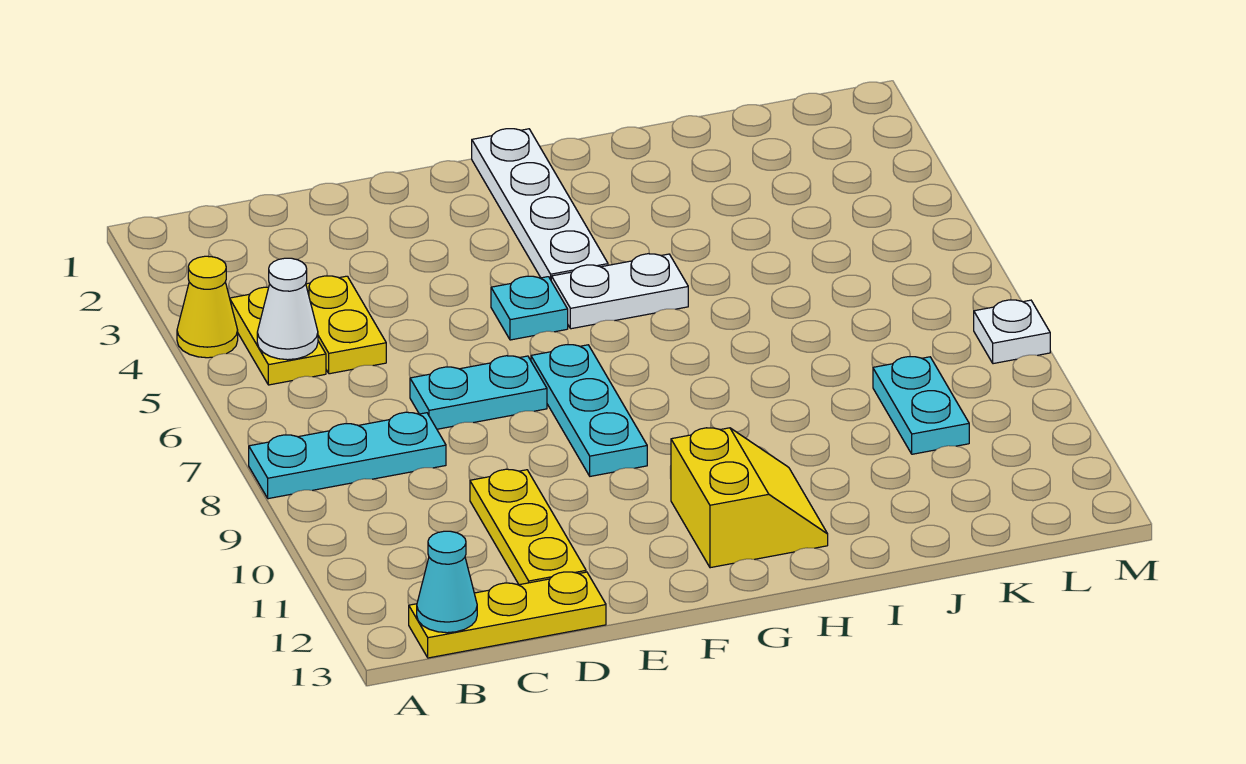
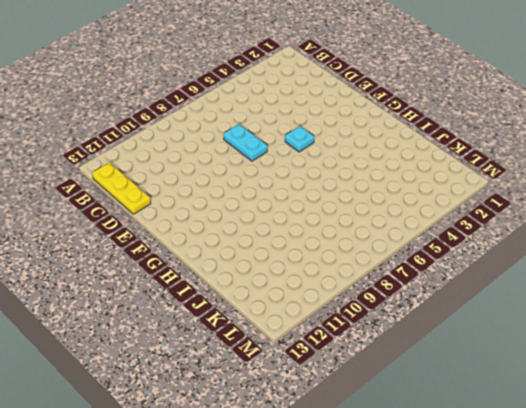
none -> yellow 1x1 cone [177,256,238,358]
none -> cyan 1x3 plate [249,412,446,499]
none -> yellow 1x2 plate [230,287,326,385]

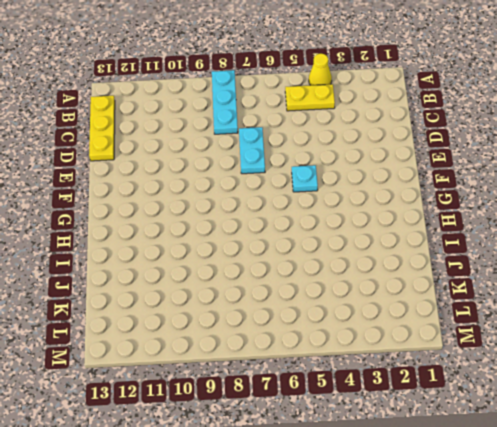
none -> yellow 1x2 plate [306,276,386,374]
none -> yellow 1x3 plate [470,469,586,585]
none -> cyan 1x3 plate [531,345,647,476]

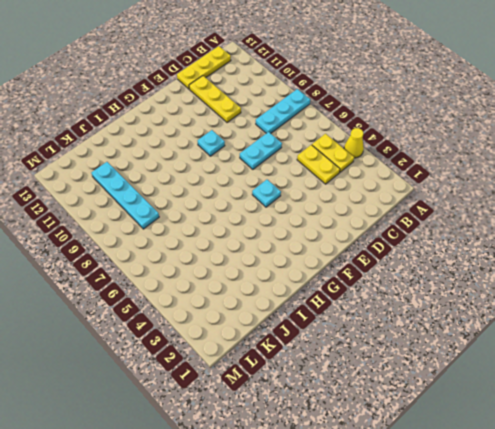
cyan 1x1 plate [198,130,225,156] -> cyan 1x3 plate [531,345,647,476]
cyan 1x4 plate [91,162,159,229] -> cyan 1x2 plate [873,357,969,454]
none -> white 1x4 plate [472,129,608,280]
none -> white 1x2 plate [551,254,688,329]
none -> yellow 2x2 slope [671,428,828,568]

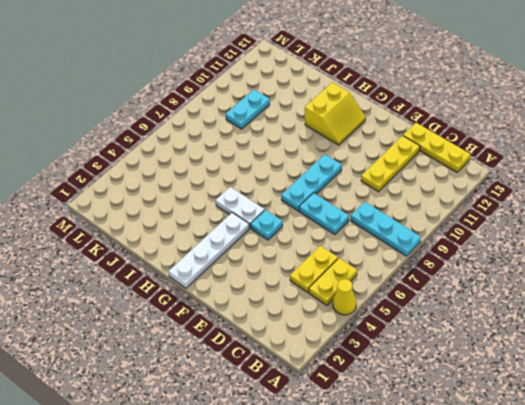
yellow 2x2 slope [305,82,366,145] -> yellow 2x2 slope turned to [671,428,828,568]
none -> white 1x1 plate [974,300,1050,364]
none -> white 1x1 cone [257,258,318,360]
none -> cyan 1x1 cone [417,531,477,633]

